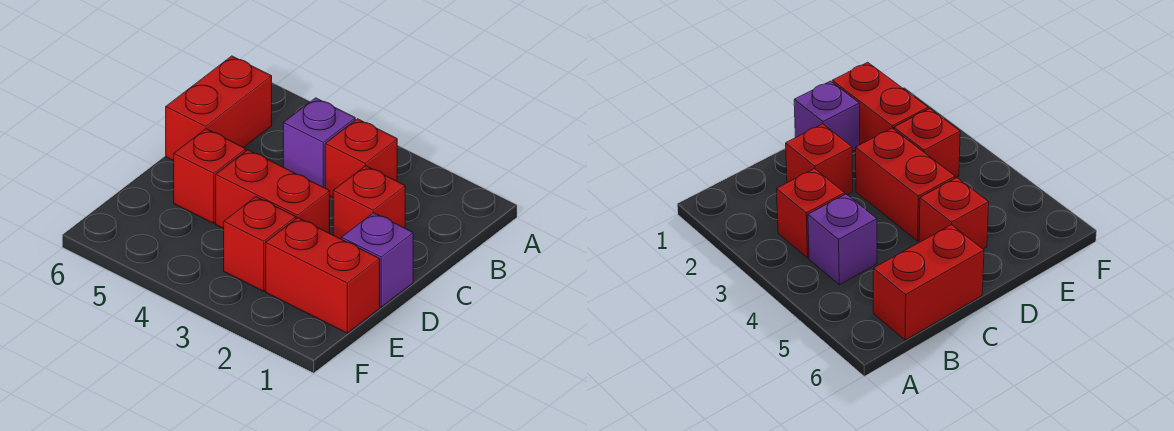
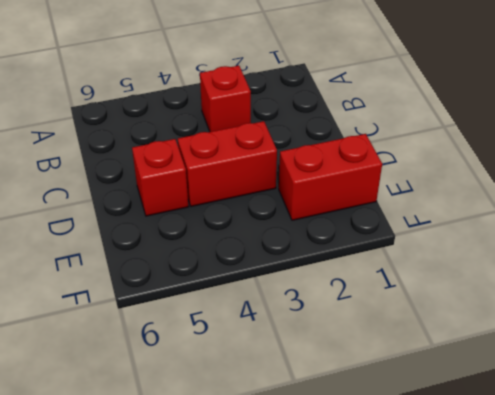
none -> purple 1x1 brick [283,98,355,188]
none -> red 1x2 brick [166,56,272,161]

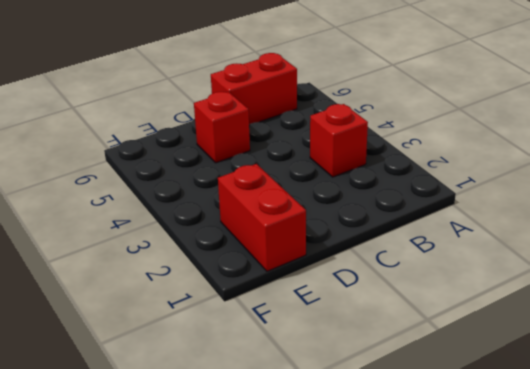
none -> purple 1x1 brick [283,98,355,188]
none -> red 1x1 brick [333,166,405,239]

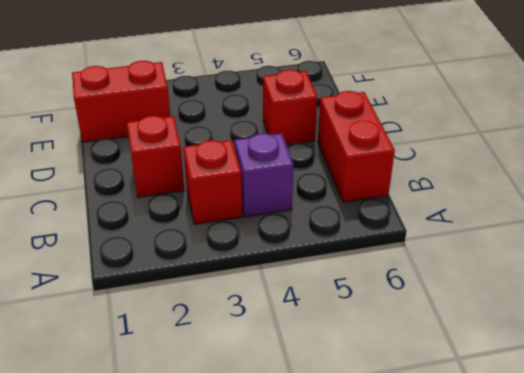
none -> purple 1x1 brick [341,213,413,307]
none -> red 1x2 brick [216,150,330,233]

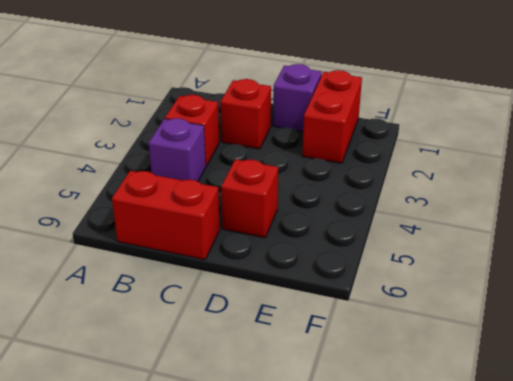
none -> red 1x2 brick [216,150,330,233]
none -> red 1x1 brick [224,197,296,291]

